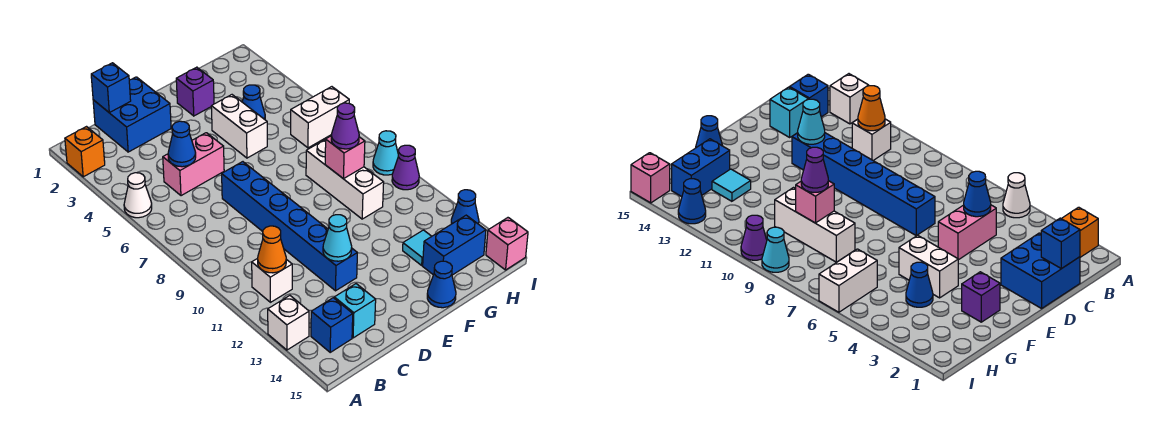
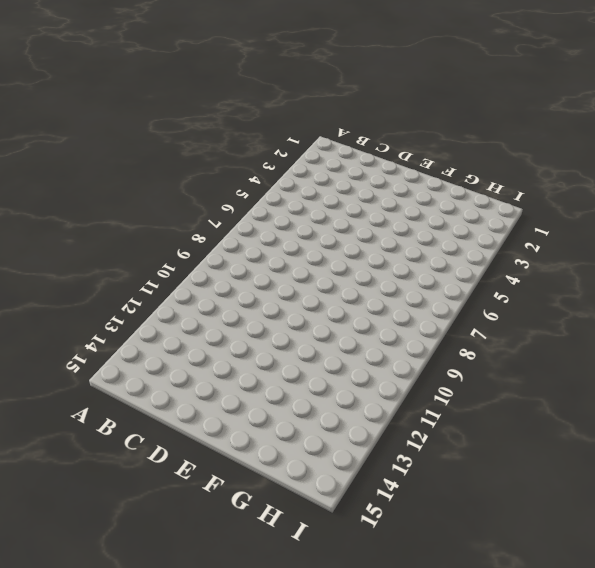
none -> orange 1x1 brick [65,127,105,177]
none -> white 1x1 cone [124,173,152,218]
none -> white 1x1 brick [268,296,309,350]

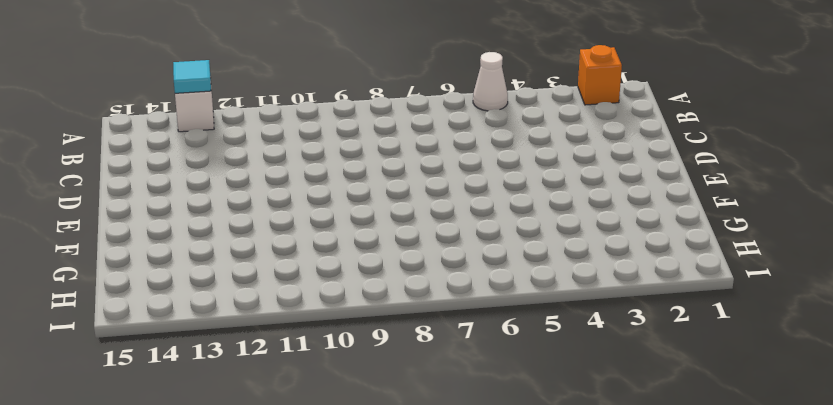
cyan 1x1 tile [173,60,211,93] -> cyan 1x1 tile moved to [403,230,432,265]
none -> white 1x1 brick [252,258,292,302]
none -> blue 1x1 brick [311,298,353,352]
none -> blue 2x2 brick [93,77,171,152]

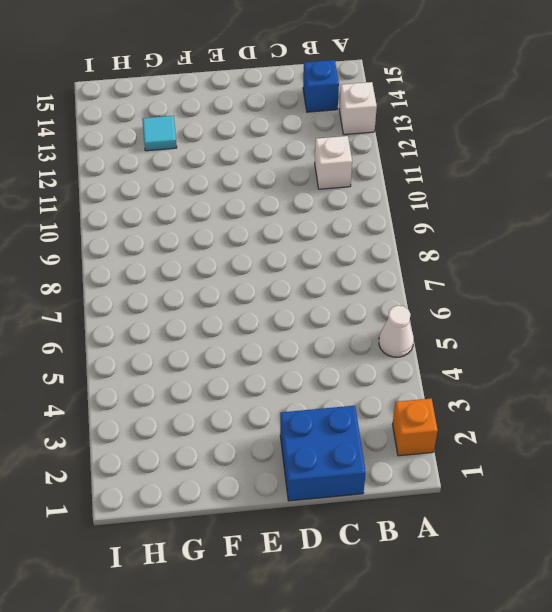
none -> pink 1x2 brick [163,133,224,196]
none -> cyan 1x1 brick [334,284,376,338]
none -> blue 1x6 brick [222,162,357,291]

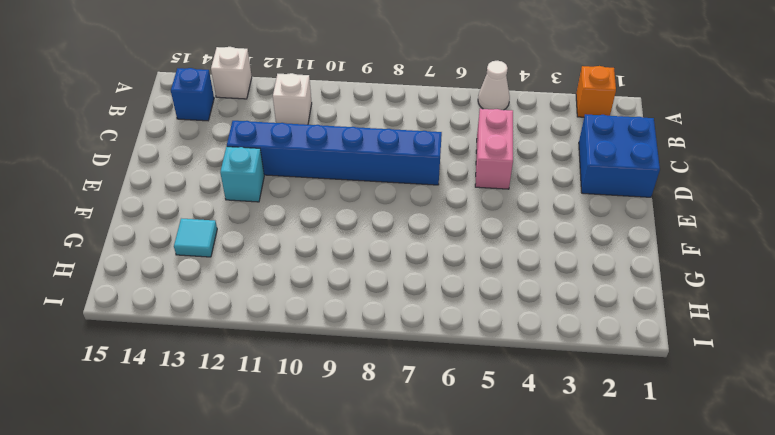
cyan 1x1 brick [220,147,264,202] -> cyan 1x1 brick moved to [334,284,376,338]
none -> purple 1x1 brick [176,67,214,116]
none -> white 1x2 brick [211,95,267,158]
none -> blue 1x1 cone [427,261,456,308]

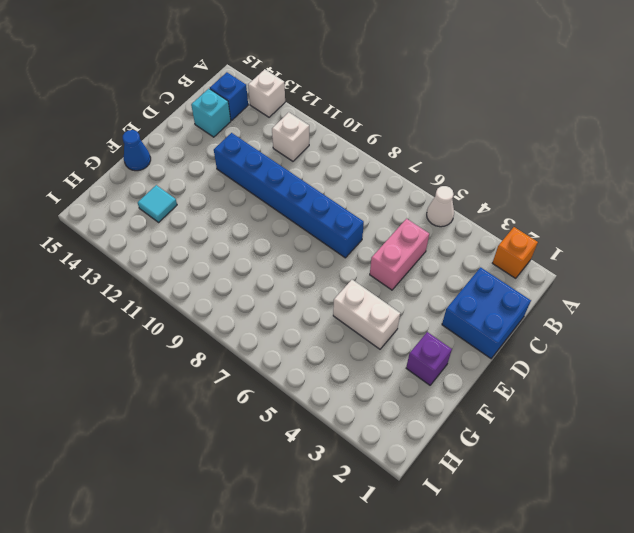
none -> blue 1x1 cone [242,85,265,119]
none -> white 1x3 brick [306,139,384,219]
none -> blue 1x2 brick [423,215,486,275]

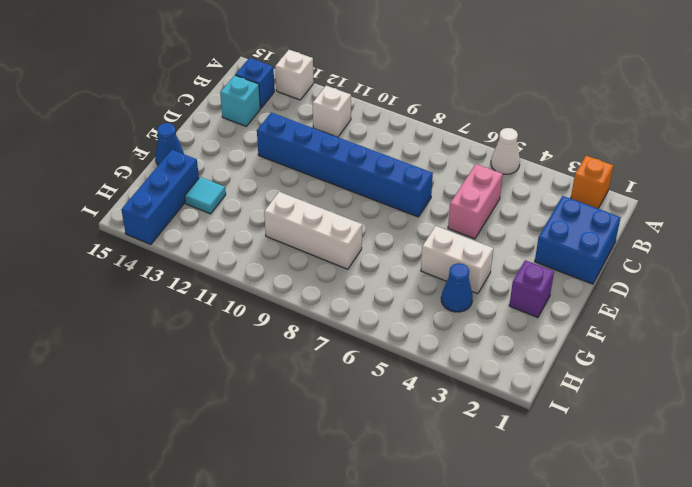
blue 1x3 brick [121,150,199,245] -> blue 1x2 brick [423,215,486,275]
none -> white 1x2 brick [291,87,349,148]
none -> cyan 1x1 cone [373,131,398,175]
none -> purple 1x1 cone [392,145,419,190]

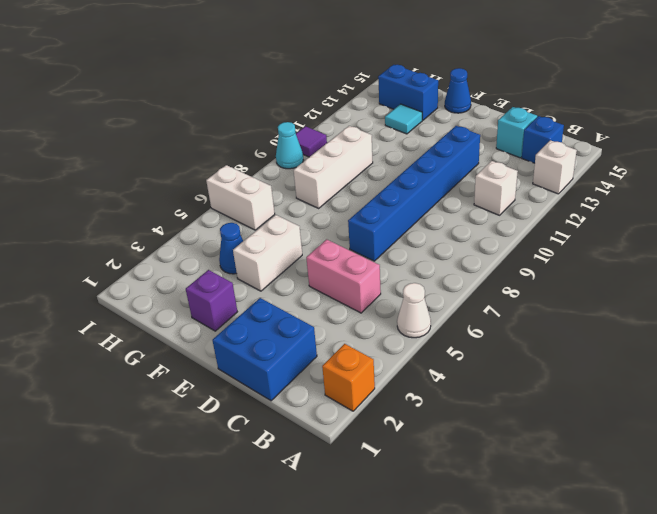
purple 1x1 tile [296,126,327,157] -> purple 1x1 cone [392,145,419,190]
none -> blue 1x1 cone [451,190,479,224]
none -> pink 1x1 brick [486,218,528,270]
none -> orange 1x1 cone [258,226,286,273]

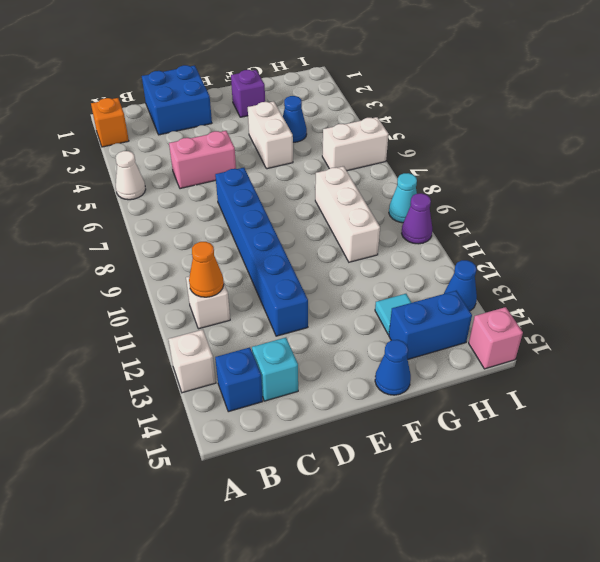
none -> blue 1x1 brick [91,63,131,113]
none -> blue 1x1 cone [168,121,196,167]
none -> cyan 1x1 cone [323,215,352,261]

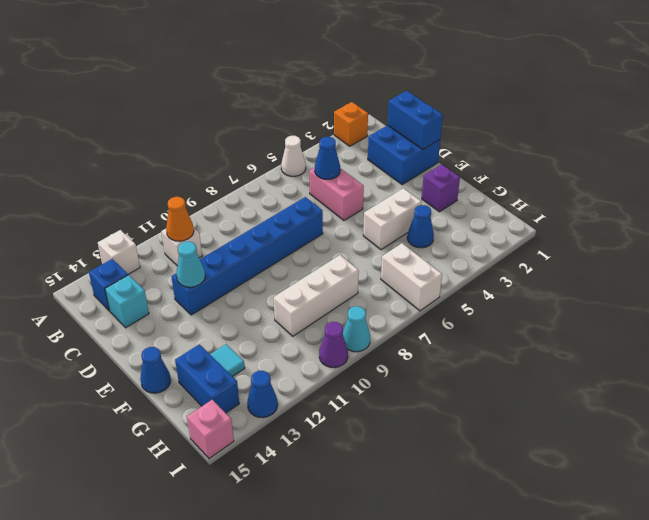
blue 1x2 brick [387,91,443,149] -> blue 1x1 brick [91,63,131,113]
none -> pink 1x1 brick [325,136,365,179]
none -> purple 1x1 cone [331,103,359,149]

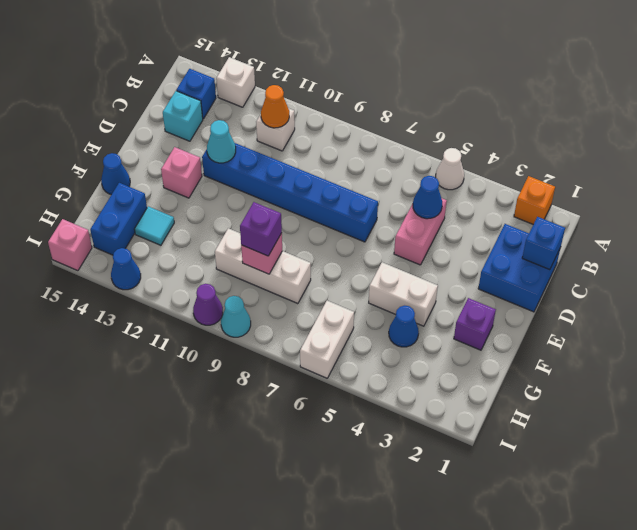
pink 1x1 brick [161,147,202,198] -> none
purple 1x1 brick [240,202,282,256] -> purple 1x1 cone [331,103,359,149]

